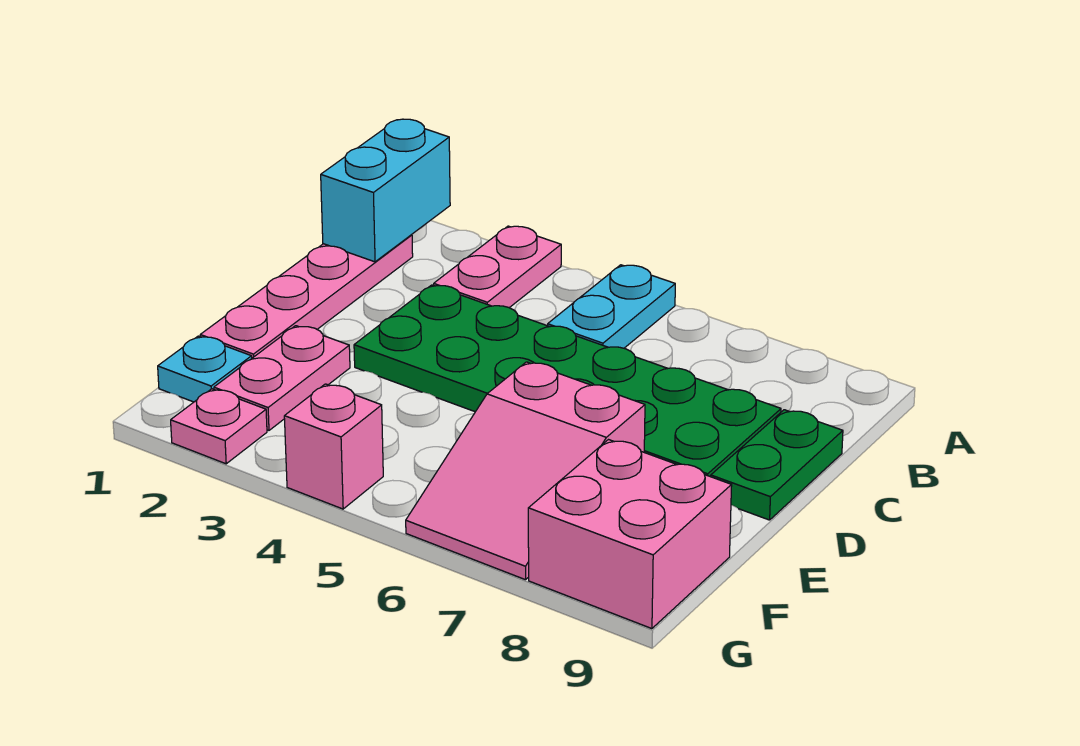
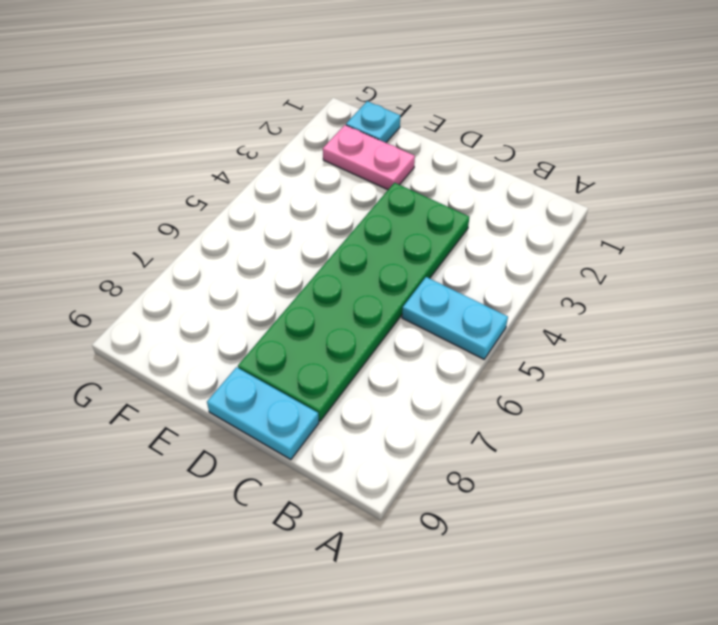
cyan 1x2 plate [207,367,319,460] -> green 1x2 plate [711,410,843,520]
none -> pink 1x2 plate [434,226,561,308]
none -> pink 1x4 plate [200,235,413,358]
none -> pink 2x3 slope [406,362,645,580]

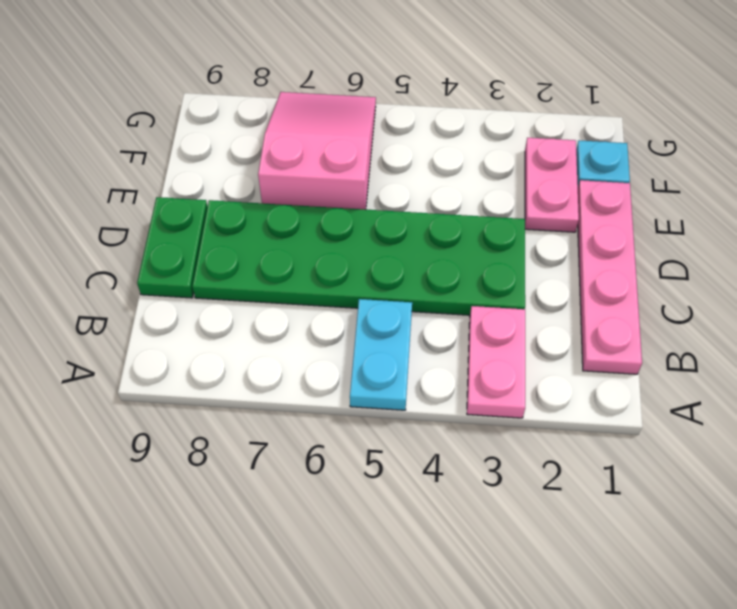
none -> pink 2x2 brick [528,440,732,629]
none -> pink 1x1 plate [171,389,267,464]
none -> pink 1x1 brick [284,384,383,509]

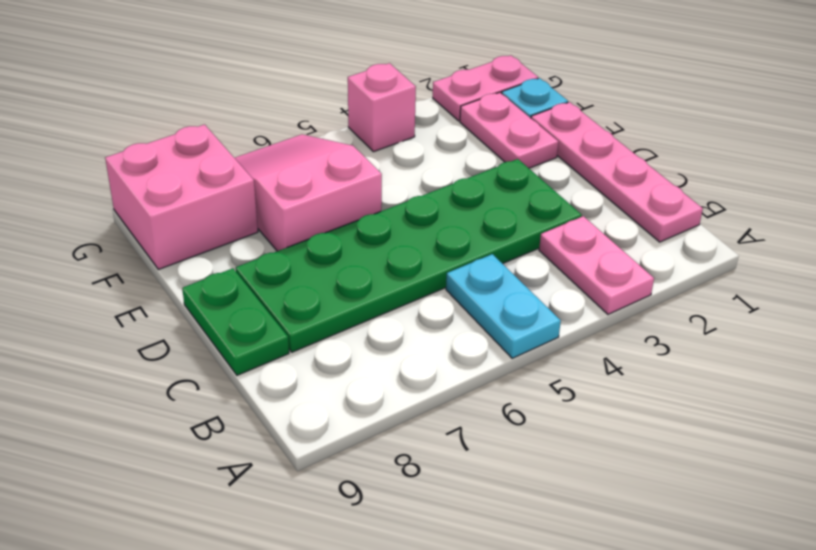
pink 1x2 plate [433,55,538,121] -> pink 1x1 plate [171,389,267,464]
none -> cyan 1x2 brick [321,119,450,262]

